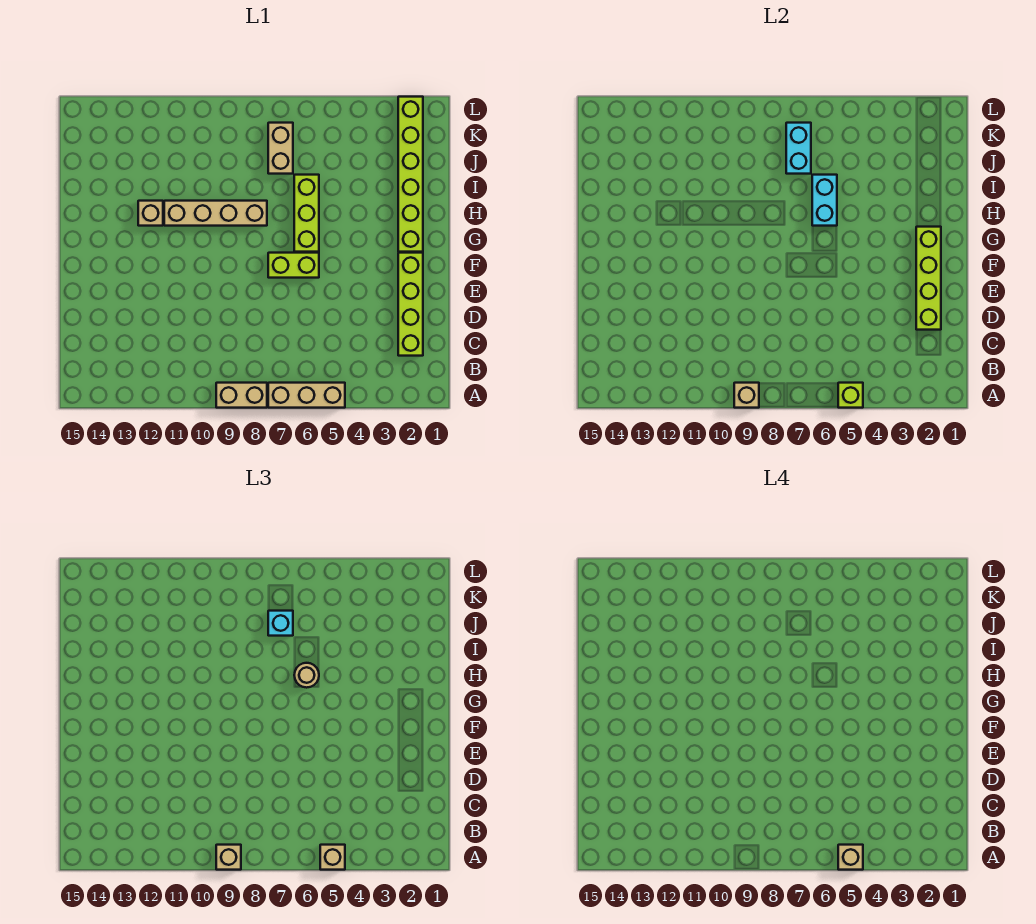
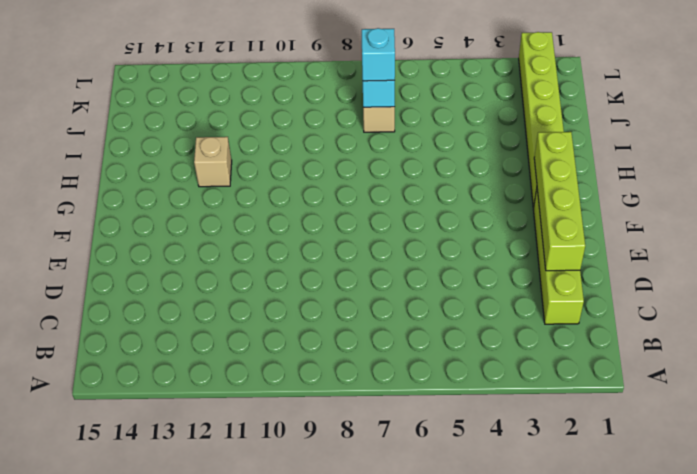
none -> tan 1x3 brick [268,383,345,408]
none -> tan 1x2 brick [216,383,267,408]
none -> lime 1x2 brick [268,253,319,278]

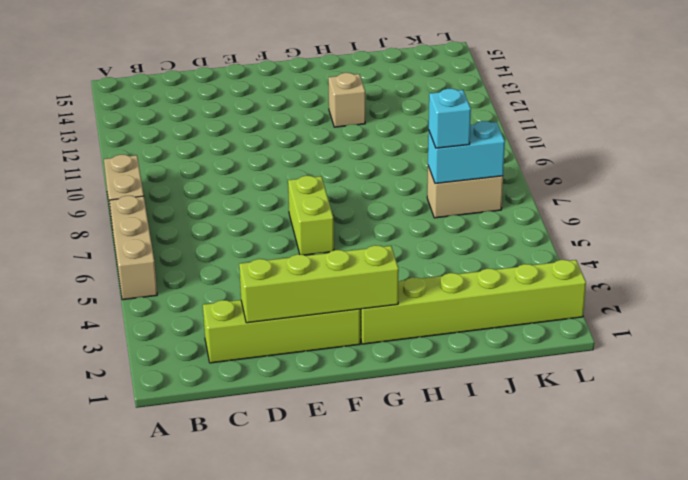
none -> lime 1x3 brick [294,175,319,252]
none -> tan 1x4 brick [164,201,267,226]
none -> lime 1x1 brick [838,383,863,408]

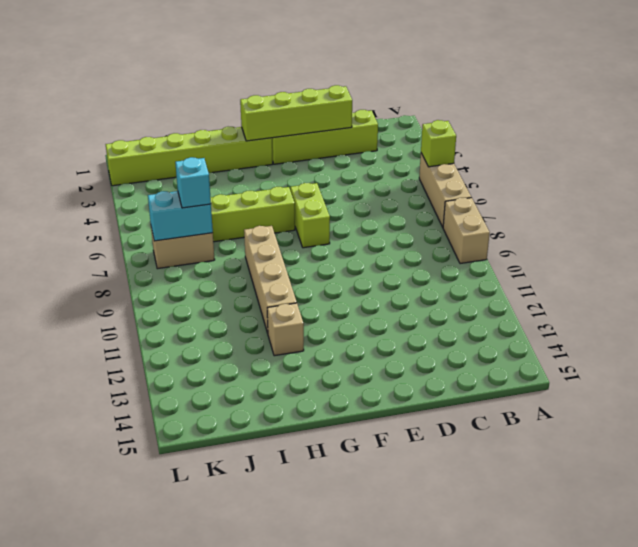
none -> tan 1x1 brick [734,383,759,408]
none -> cyan 1x2 brick [812,175,837,226]
none -> tan 1x1 brick [320,845,345,870]

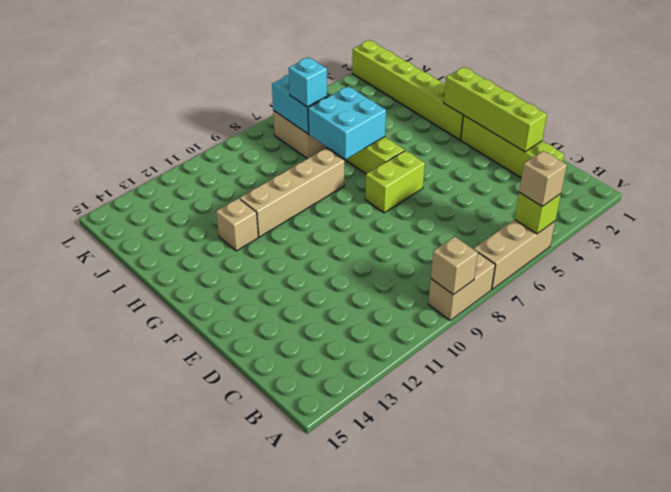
cyan 2x2 brick [308,86,386,160] -> cyan 1x2 brick [812,175,837,226]
none -> tan 1x1 brick [216,845,241,870]
none -> tan 1x1 round brick [294,663,319,688]
none -> tan 1x1 brick [838,845,863,870]

